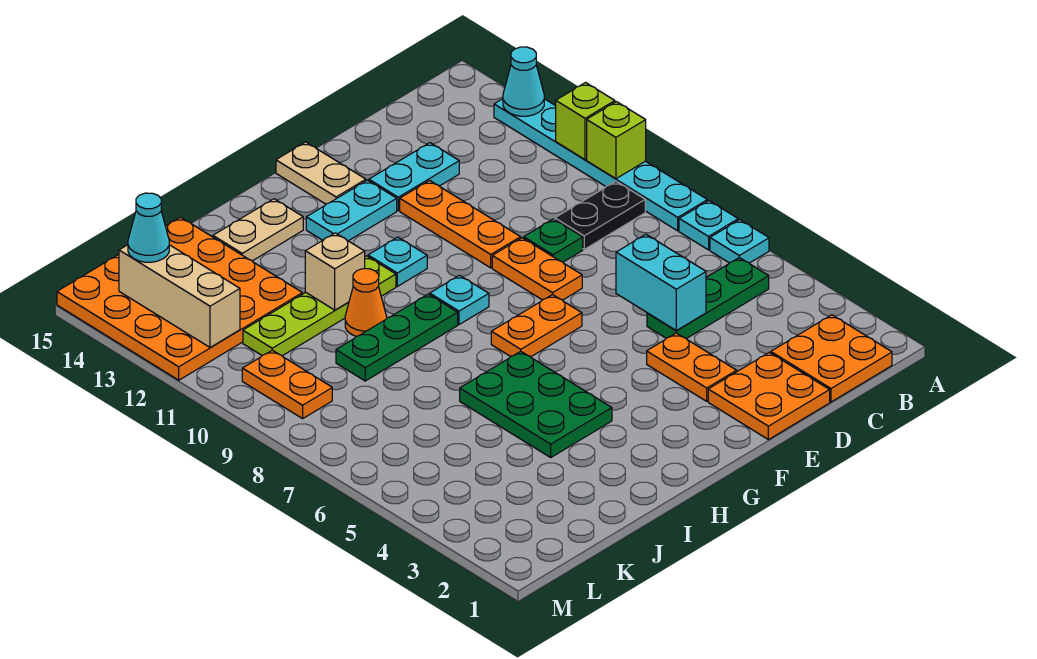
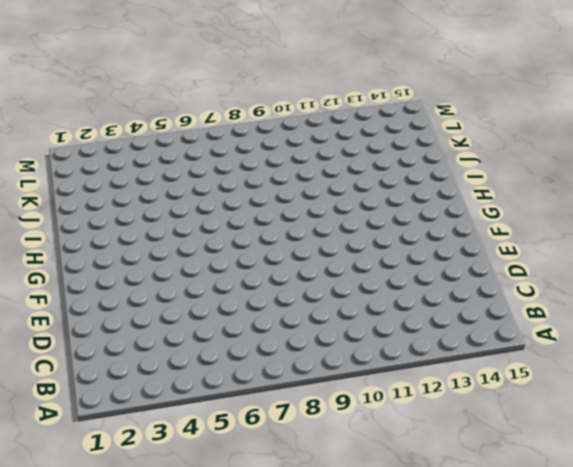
none -> cyan 1x1 plate [710,220,769,263]
none -> cyan 1x1 plate [679,201,738,250]
none -> cyan 1x6 plate [494,99,707,231]
none -> orange 2x2 plate [771,315,892,402]

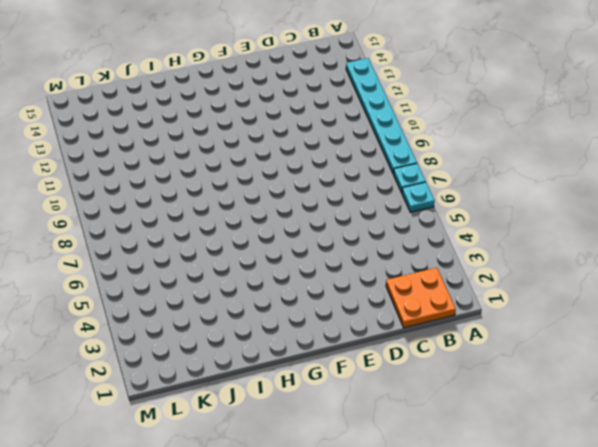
none -> green 1x3 plate [647,258,769,339]
none -> black 1x2 plate [555,181,645,249]
none -> orange 2x2 plate [708,352,830,440]
none -> green 1x1 plate [524,219,583,262]

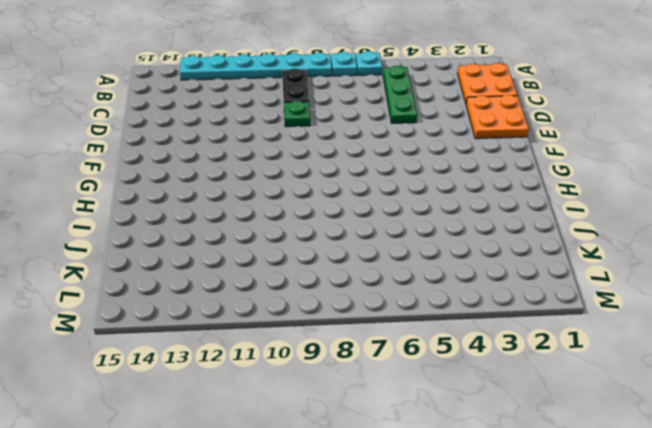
none -> cyan 1x2 plate [369,143,459,211]
none -> orange 1x2 plate [647,333,737,401]
none -> orange 1x2 plate [492,238,582,300]
none -> orange 1x3 plate [400,181,521,268]

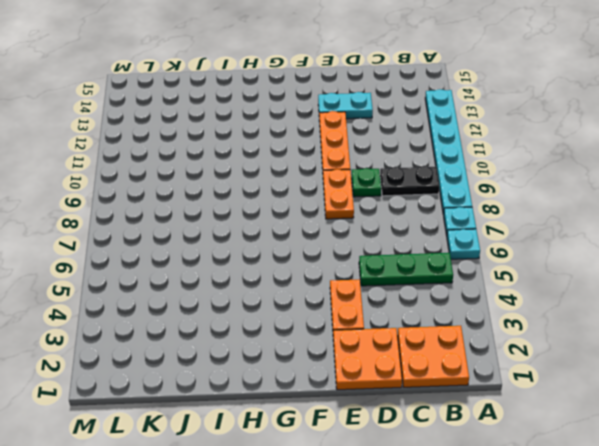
none -> orange 1x2 plate [491,295,582,357]
none -> cyan 1x2 plate [306,180,397,241]
none -> tan 1x2 plate [276,142,366,204]
none -> cyan 1x1 plate [430,275,489,325]

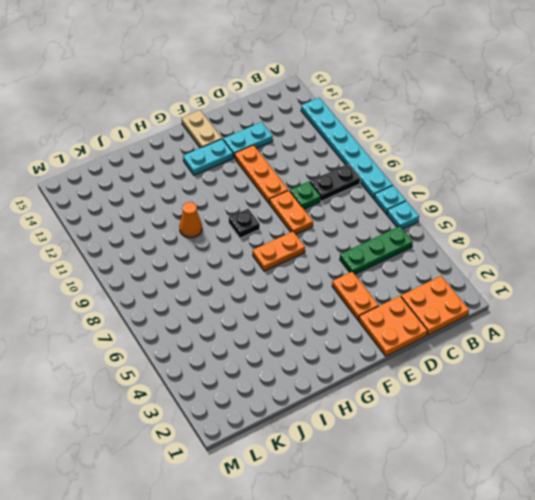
black 1x1 plate [229,209,260,238] -> cyan 1x1 plate [430,275,489,325]
none -> cyan 1x1 plate [368,237,427,286]
none -> green 2x3 plate [460,351,612,457]
none -> green 1x3 plate [336,294,458,381]
none -> lime 1x4 plate [243,256,396,356]

